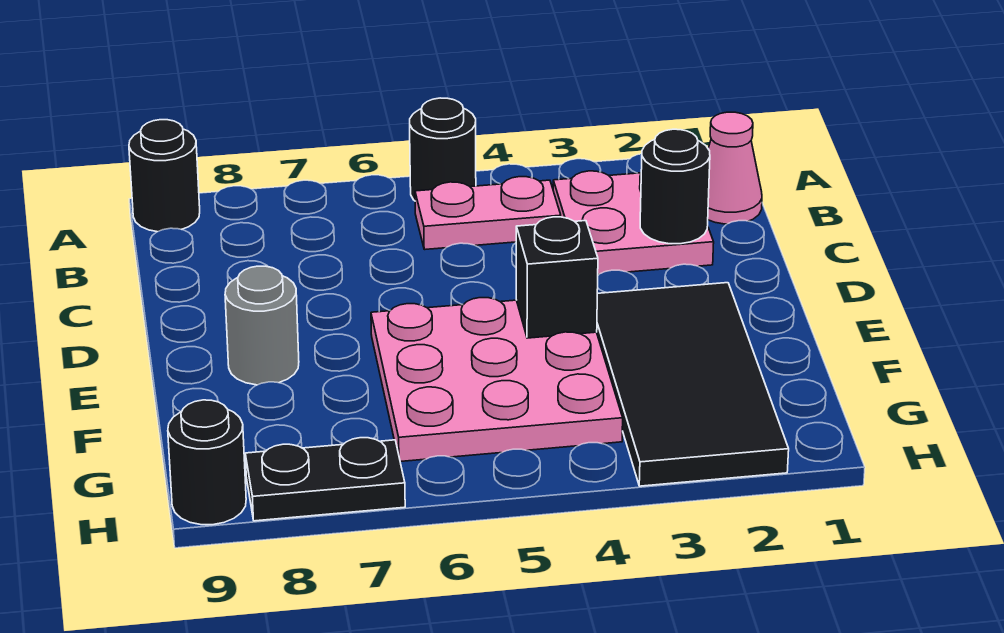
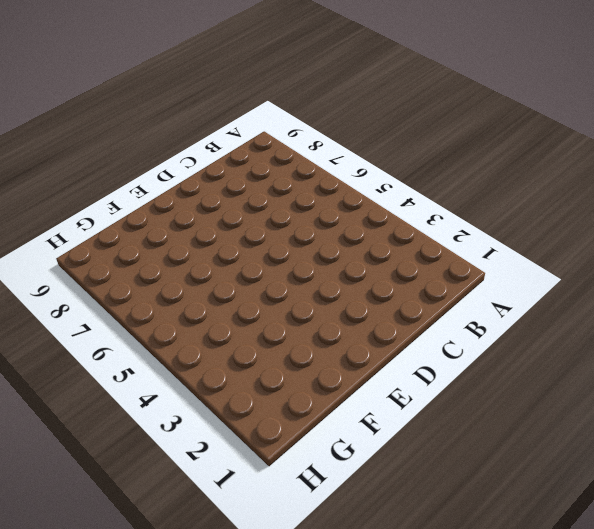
none -> black 1x1 round brick [410,98,476,201]
none -> black 1x1 round brick [129,120,200,232]
none -> pink 1x1 cone [708,112,762,224]

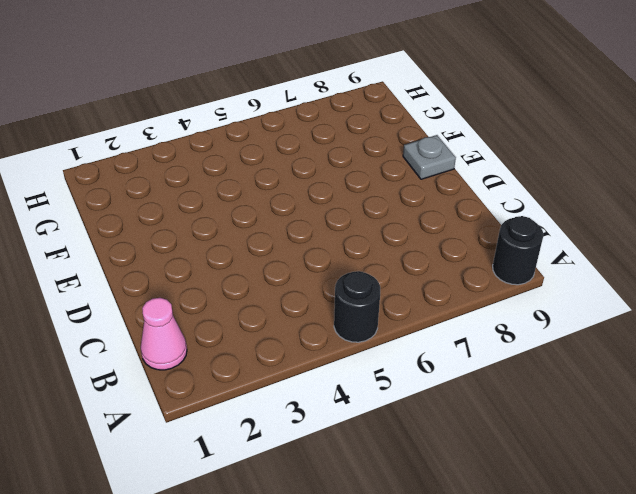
grey 1x1 plate [403,135,456,179] -> none
none -> pink 2x2 plate [553,171,714,274]
none -> pink 1x2 plate [415,177,561,250]
none -> black 2x4 tile [597,283,789,486]

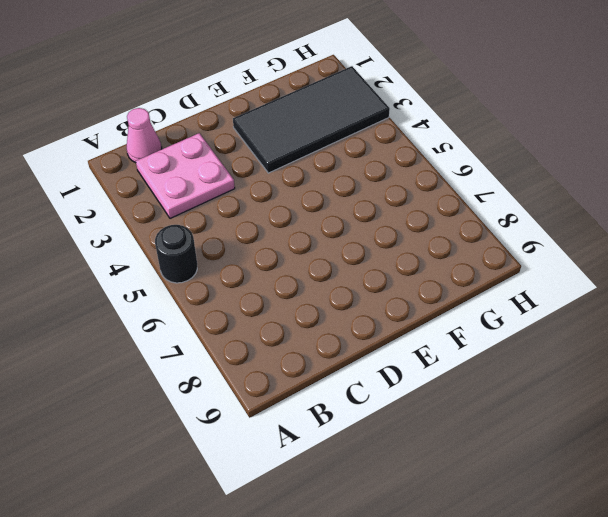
none -> black 1x1 round brick [129,120,200,232]
none -> pink 1x2 plate [415,177,561,250]
none -> pink 3x3 plate [371,298,623,462]

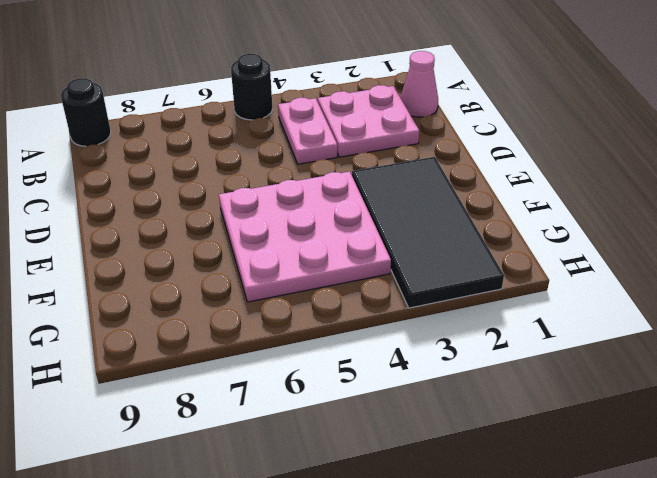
pink 1x2 plate [278,98,337,164] -> pink 1x2 plate turned to [415,177,561,250]
none -> grey 1x1 round brick [225,266,299,385]
none -> black 1x2 plate [245,438,405,521]
none -> black 1x1 round brick [168,400,246,525]

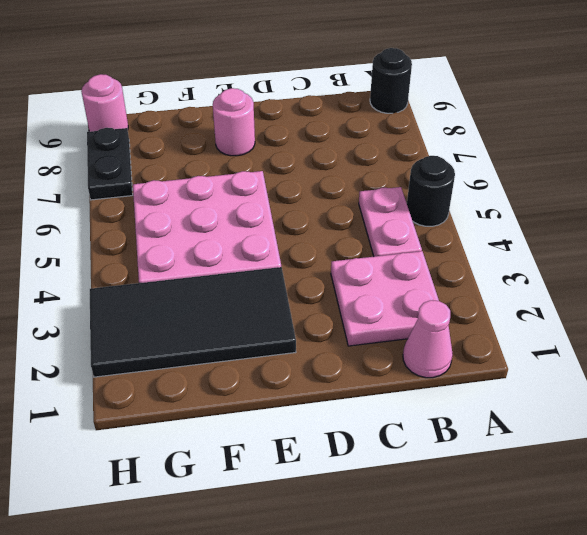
pink 1x1 round brick [213,88,255,156] -> grey 1x1 round brick [225,266,299,385]
pink 1x1 round brick [81,74,128,132] -> black 1x1 round brick [168,400,246,525]
none -> black 1x1 round brick [640,129,710,244]
none -> black 1x1 brick [516,217,598,338]

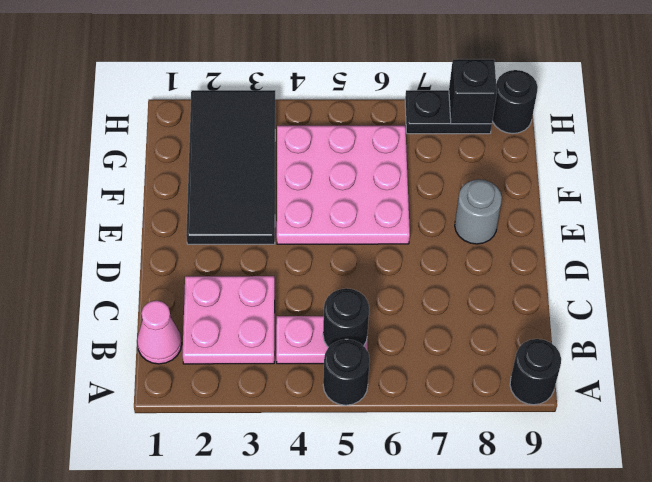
black 1x1 round brick [323,288,369,347] -> black 1x1 round brick moved to [640,129,710,244]
black 1x1 brick [449,59,497,124] -> black 1x1 brick moved to [516,217,598,338]

